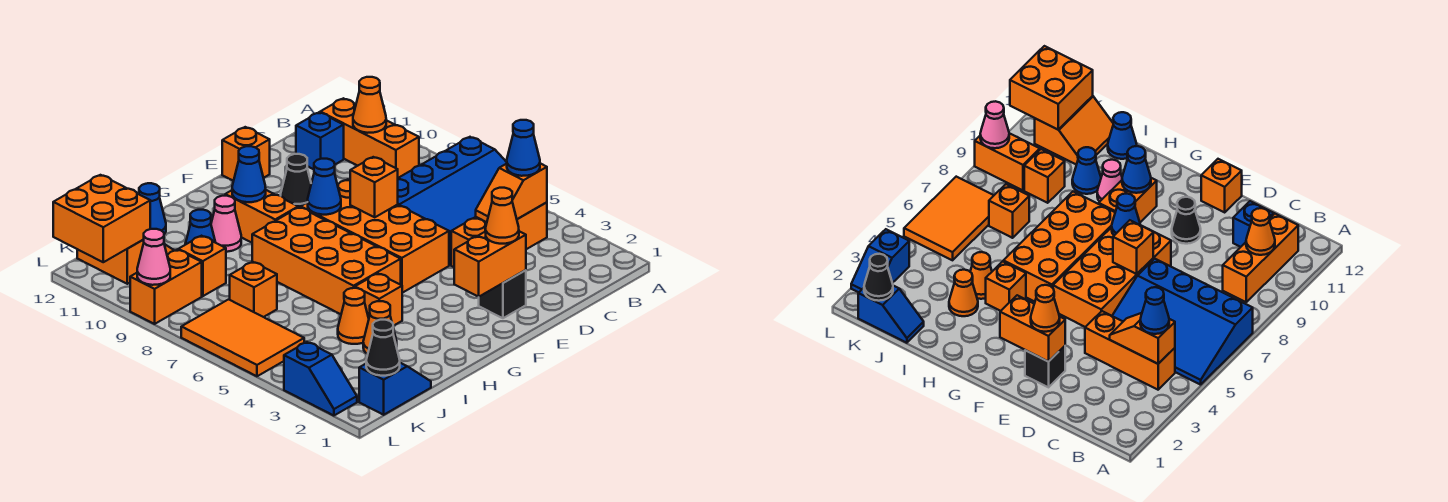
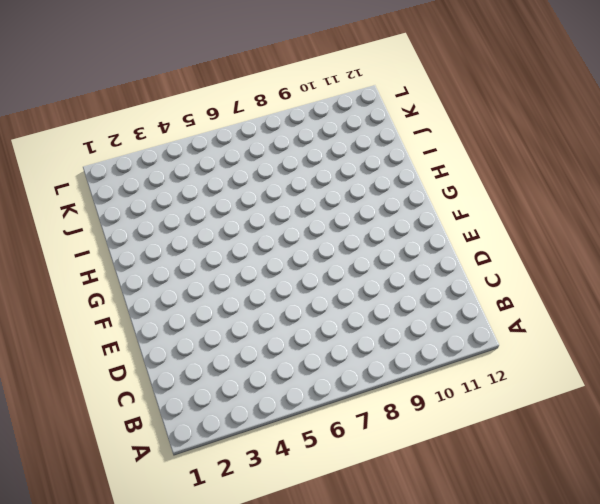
none -> blue 3x4 slope [398,137,507,265]
none -> orange 1x3 brick [451,202,547,267]
none -> orange 1x3 brick [320,98,419,178]
none -> blue 1x1 brick [296,112,344,169]

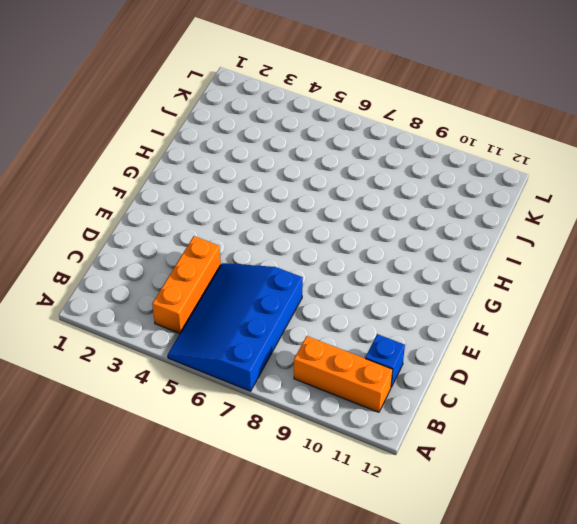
none -> black 1x1 brick [479,270,526,318]
none -> orange 2x4 brick [301,179,449,293]
none -> black 1x1 cone [281,154,311,207]
none -> orange 1x1 brick [222,127,270,181]

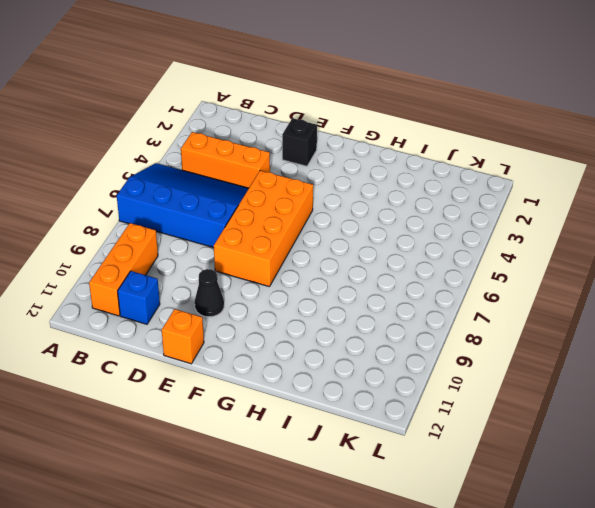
none -> orange 2x4 brick [252,207,401,314]
none -> orange 1x2 brick [225,190,298,243]
none -> orange 1x1 brick [355,273,402,326]
none -> pink 1x1 cone [211,196,241,252]

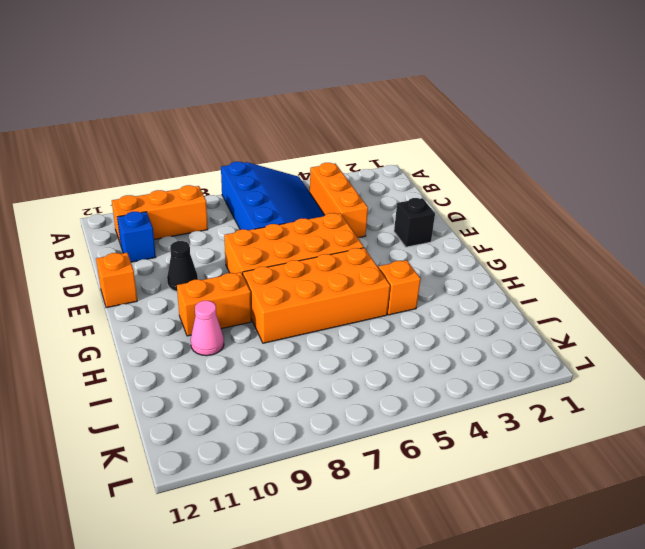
none -> orange 1x1 cone [363,301,397,354]
none -> orange 1x1 cone [338,288,369,344]
none -> blue 1x1 cone [185,210,215,245]
none -> blue 1x1 cone [139,183,166,234]

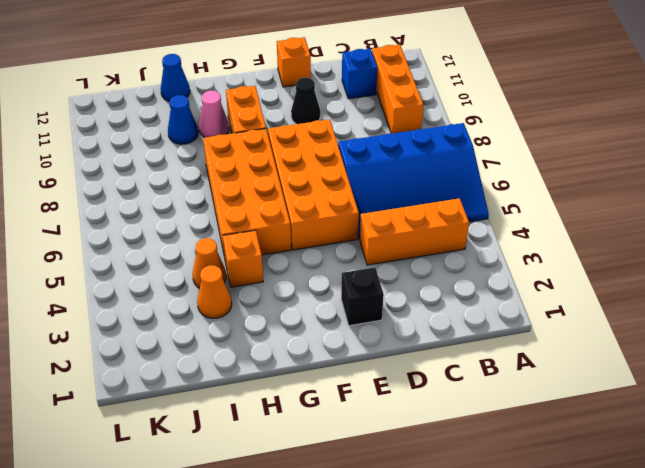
none -> blue 1x2 slope [359,363,431,415]
none -> orange 1x1 brick [230,262,277,317]
none -> orange 1x1 brick [178,236,226,296]
none -> orange 2x2 slope [77,240,174,284]

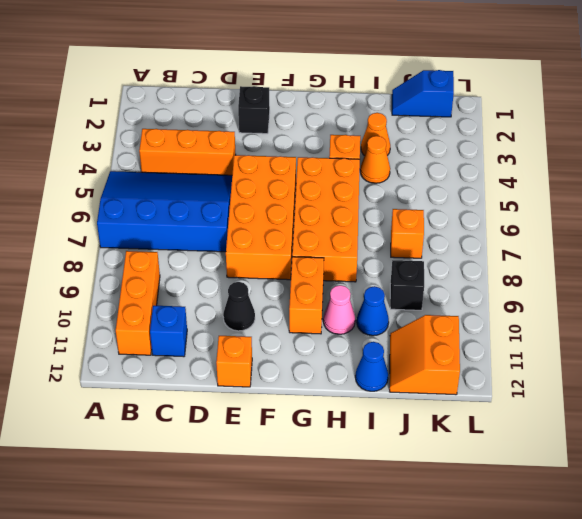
black 1x1 brick [390,260,424,310] -> orange 1x1 brick [178,236,226,296]
none -> orange 2x3 tile [181,299,304,376]
none -> orange 1x2 brick [130,250,202,324]
none -> blue 1x2 slope [284,342,357,416]
none -> orange 1x2 slope [476,163,547,222]

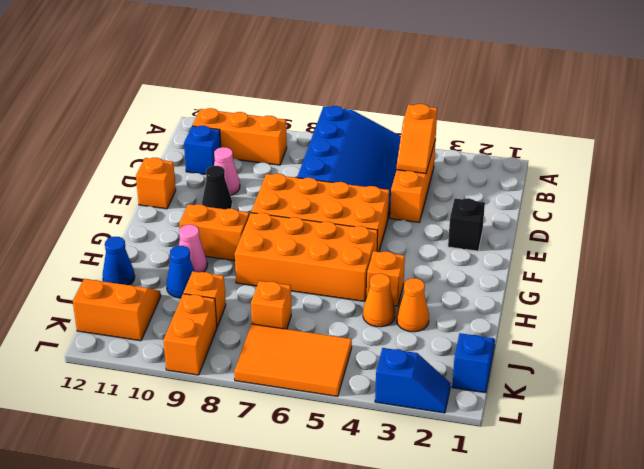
pink 1x1 cone [214,147,240,195] -> pink 1x1 cone moved to [137,229,170,285]
none -> orange 1x1 cone [353,77,386,133]
none -> orange 1x2 brick [454,231,526,297]
none -> orange 1x1 brick [350,157,398,217]
none -> blue 1x1 cone [308,159,341,215]

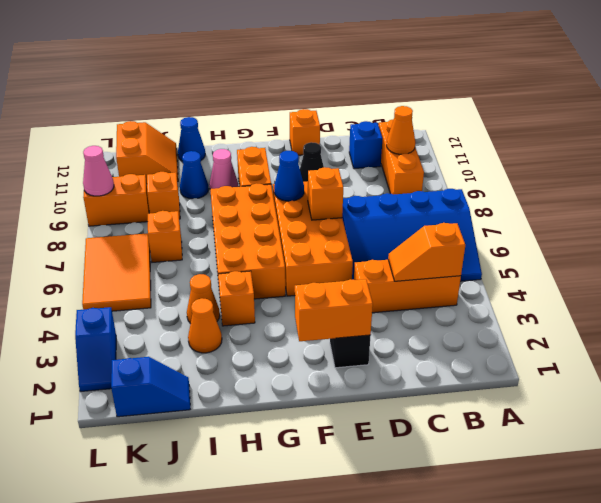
none -> blue 1x1 cone [232,146,266,202]
none -> black 1x1 cone [366,320,400,376]
none -> orange 2x2 brick [53,175,150,262]
none -> blue 1x1 cone [507,120,540,176]

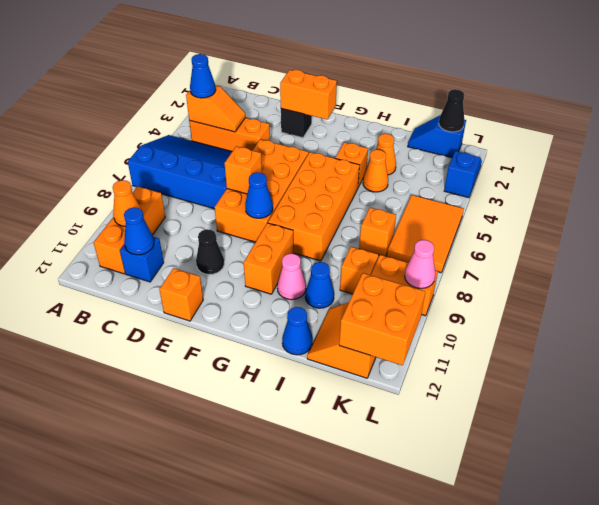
blue 1x1 cone [124,207,154,255] -> blue 1x1 cone moved to [232,146,266,202]
none -> orange 1x1 cone [486,188,519,244]

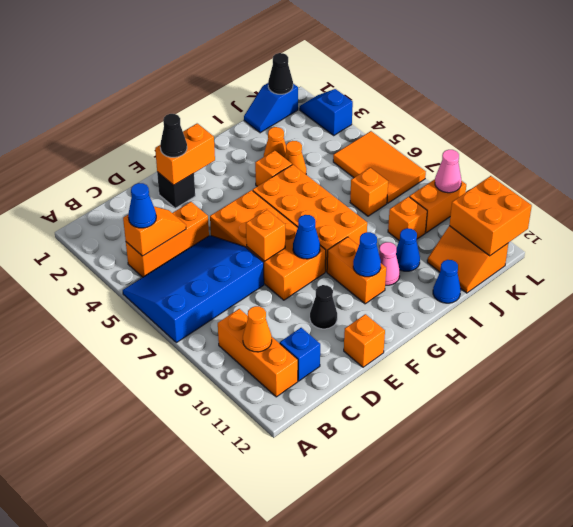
black 1x1 cone [160,114,187,157] -> orange 1x1 cone [486,188,519,244]

